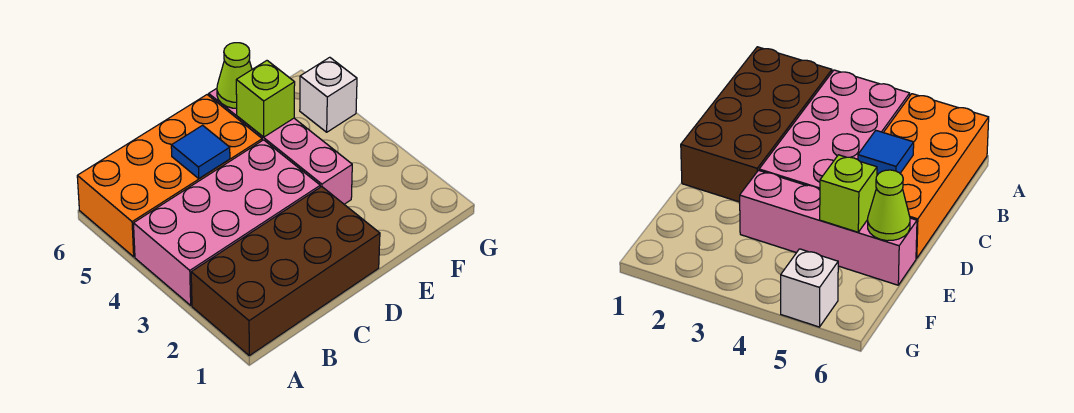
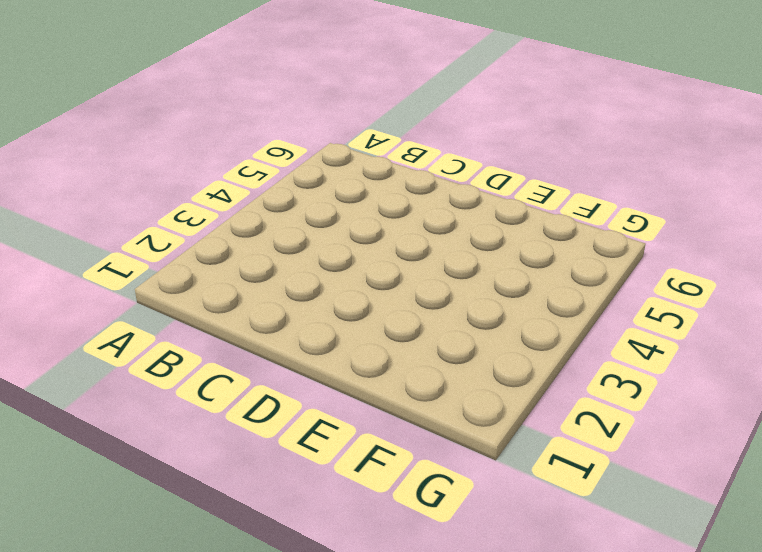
none -> brown 2x4 brick [191,187,380,356]
none -> pink 2x4 brick [134,140,320,305]

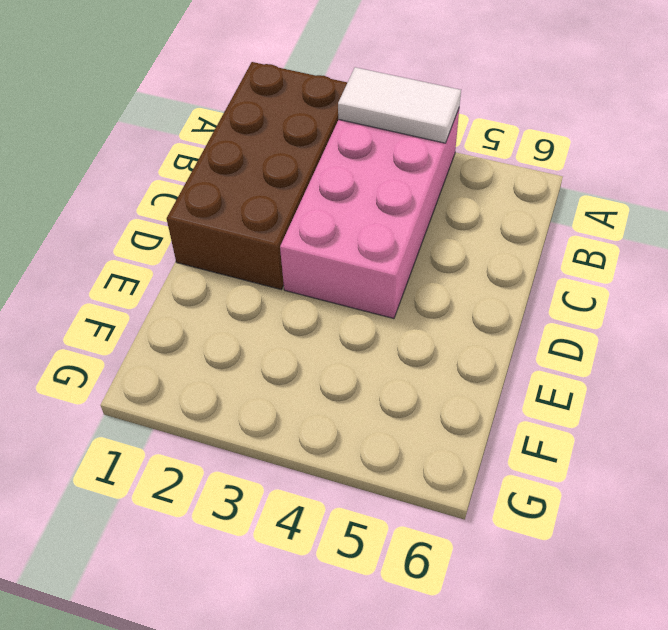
white 1x2 tile [338,67,461,143] -> none
none -> orange 2x4 brick [77,95,262,257]
none -> pink 1x4 brick [209,89,352,204]

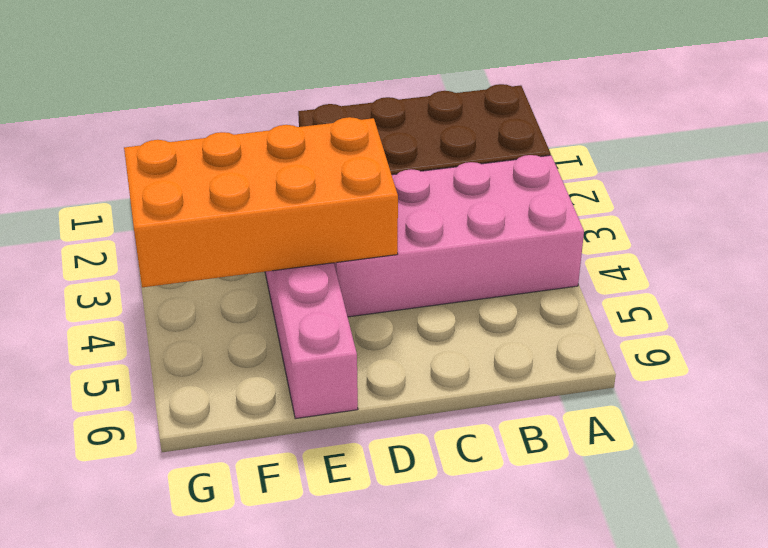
orange 2x4 brick [124,117,398,287] -> orange 2x4 brick moved to [77,95,262,257]
none -> white 1x1 brick [300,57,357,132]
none -> blue 1x1 tile [171,125,230,178]

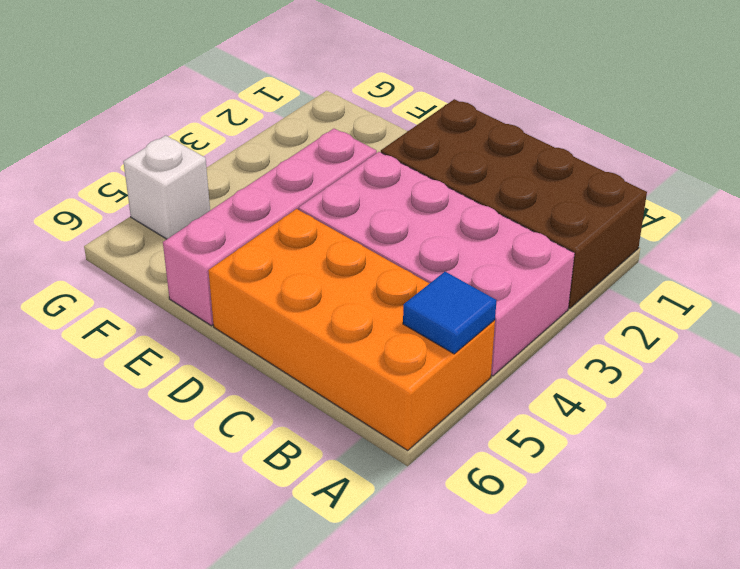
blue 1x1 tile [403,272,497,354] -> blue 1x1 tile moved to [171,125,230,178]
none -> lime 1x1 brick [236,61,295,137]
none -> lime 1x1 cone [217,43,252,108]

